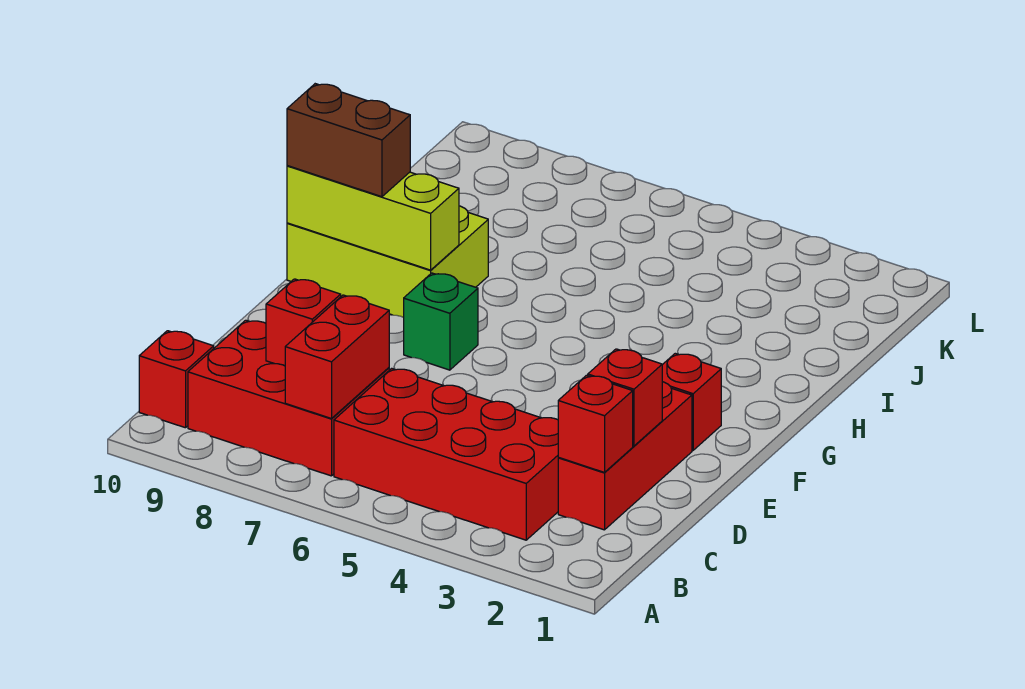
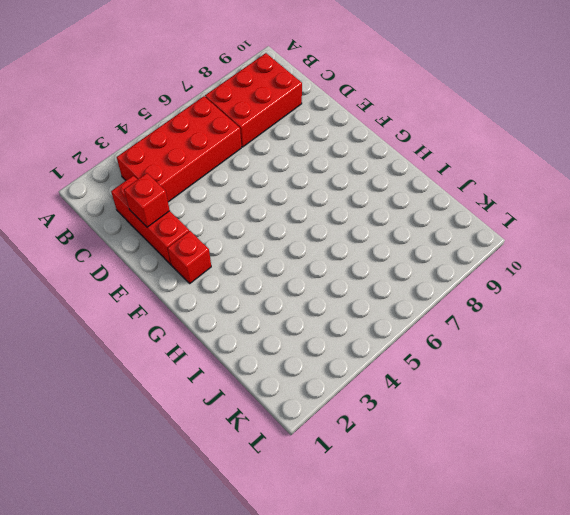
none -> red 1x1 brick [139,331,214,428]
none -> green 1x1 brick [404,273,478,370]
none -> lime 2x3 brick [287,206,488,318]

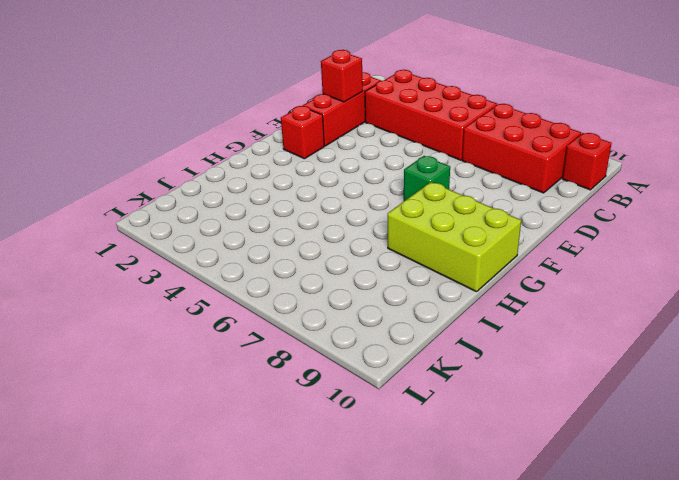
none -> red 1x2 brick [285,295,389,419]
none -> red 1x1 brick [558,375,633,472]
none -> red 1x1 brick [266,279,341,366]

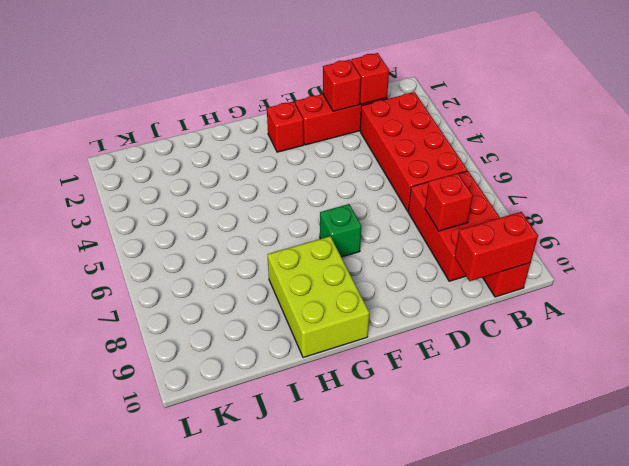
red 1x2 brick [455,212,538,281] -> red 1x2 brick moved to [285,295,389,419]
none -> lime 1x3 brick [287,166,459,270]
none -> brown 1x2 brick [287,84,410,197]

